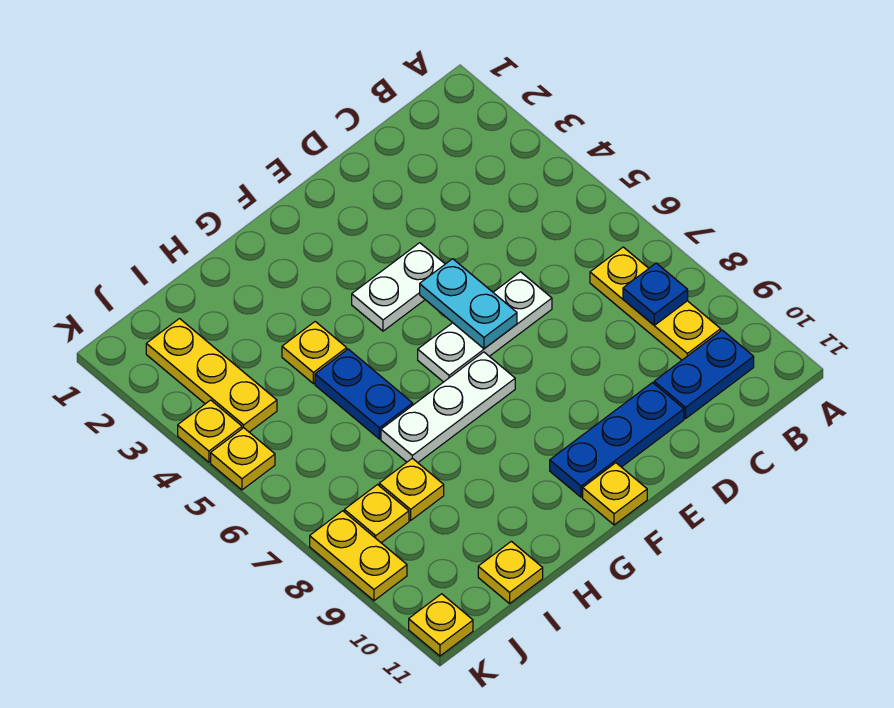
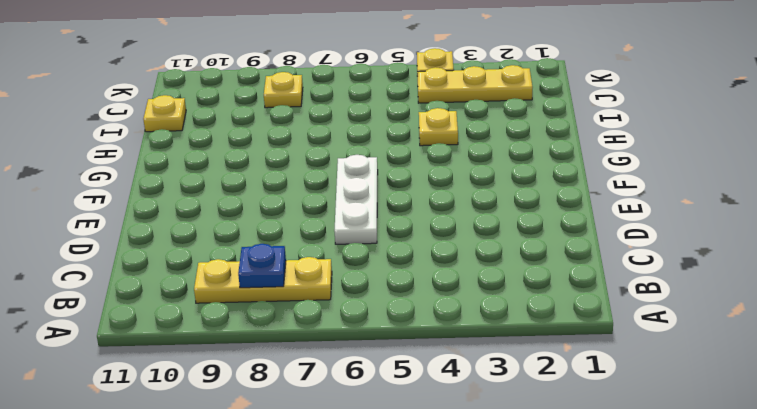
none -> blue 1x2 plate [654,330,754,418]
none -> blue 1x3 plate [550,383,684,497]
none -> white 1x2 plate [352,243,445,331]

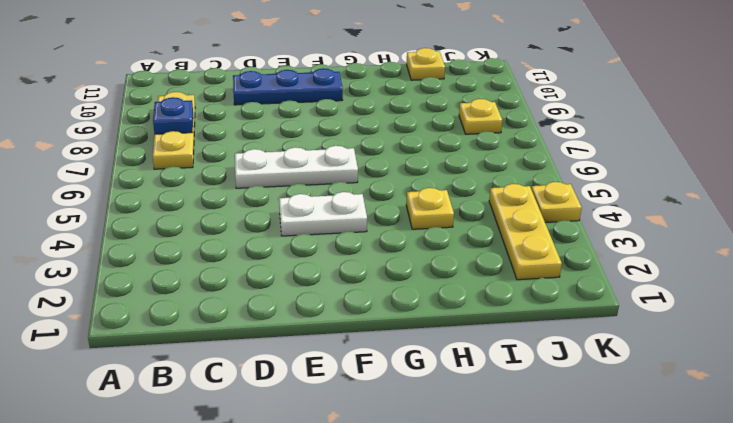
none -> blue 1x2 plate [654,330,754,418]
none -> white 1x3 plate [381,352,515,463]
none -> yellow 1x1 plate [583,463,647,525]

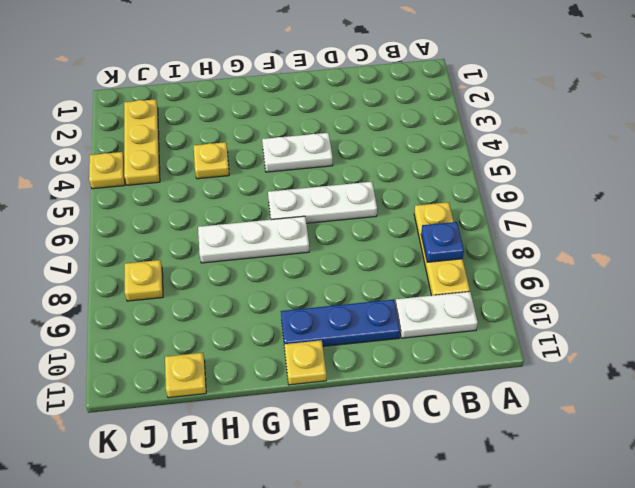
white 1x2 plate [396,292,478,338] -> blue 1x2 plate [654,330,754,418]
none -> blue 1x2 plate [315,349,413,439]
none -> yellow 1x1 plate [379,458,444,520]
none -> yellow 1x1 plate [211,428,275,490]

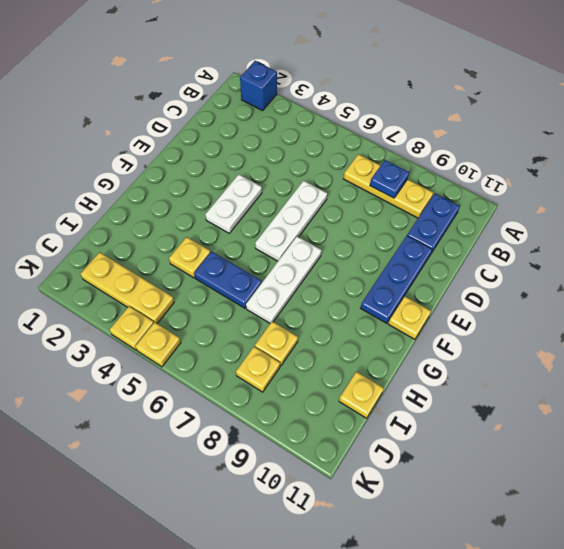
blue 1x1 brick [240,61,277,111] -> none
none -> yellow 1x2 plate [310,511,407,601]
none -> yellow 1x1 plate [409,594,473,656]
none -> cyan 1x2 plate [420,259,517,349]

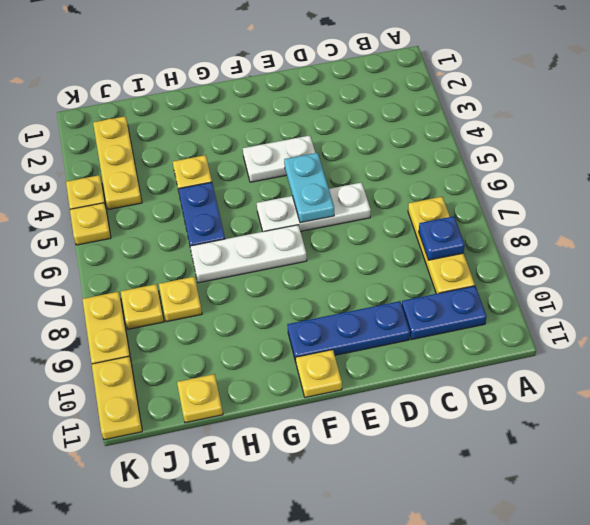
yellow 1x2 plate [92,356,142,440] -> yellow 1x1 plate [409,594,473,656]

